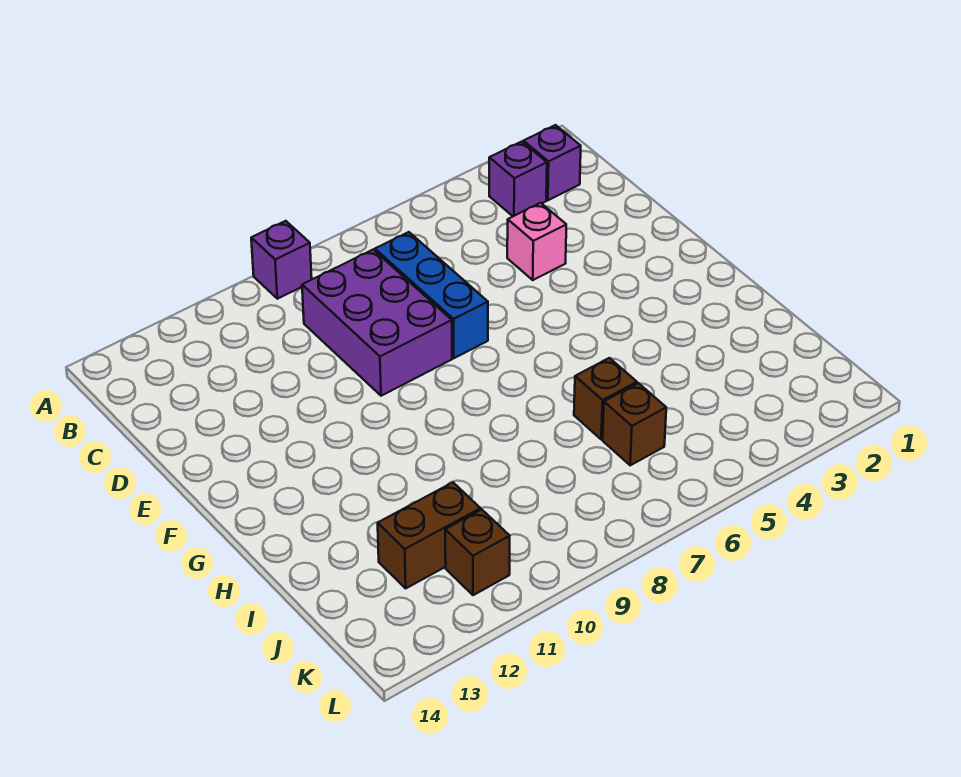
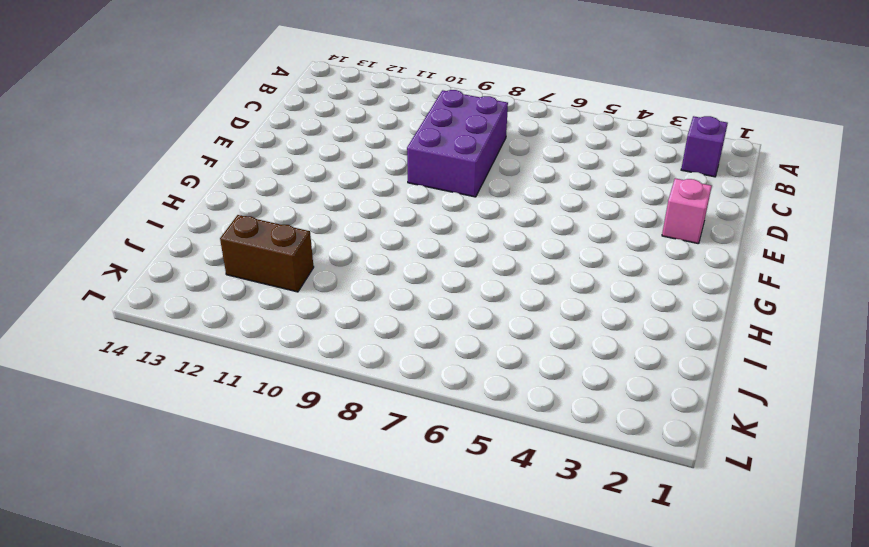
pink 1x1 brick [662,178,712,244] -> pink 1x1 brick moved to [507,203,566,280]
none -> purple 1x1 brick [251,221,312,299]
none -> purple 1x1 brick [489,142,547,216]

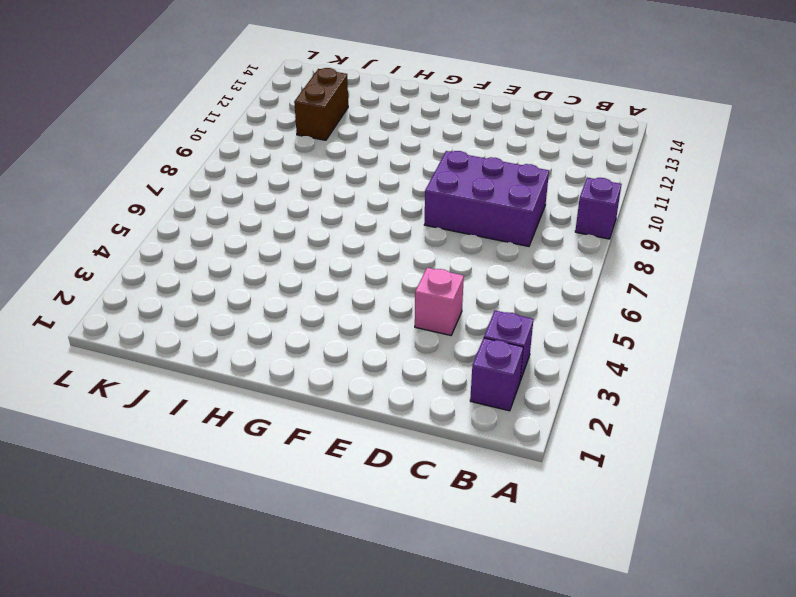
none -> blue 1x3 brick [375,232,488,358]
none -> brown 1x1 brick [574,358,637,439]

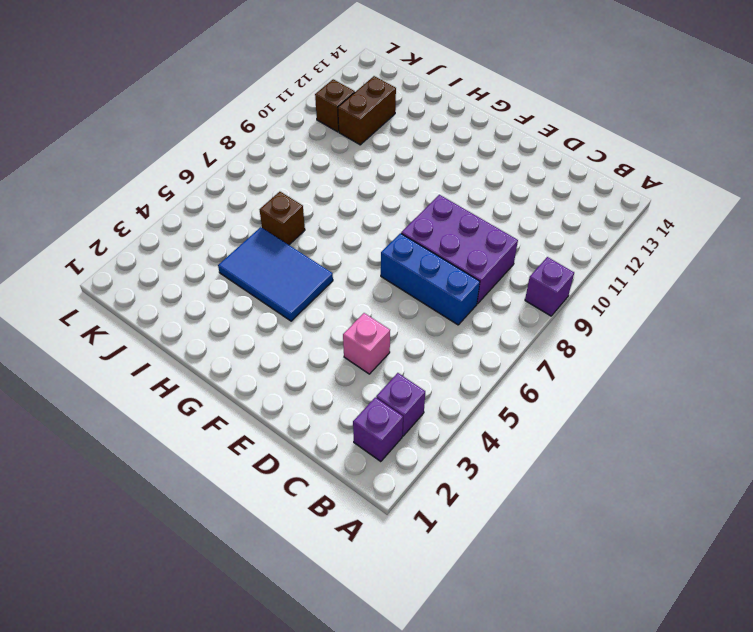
blue 2x3 tile [218,227,333,321] -> none
none -> brown 1x1 brick [603,383,666,465]

